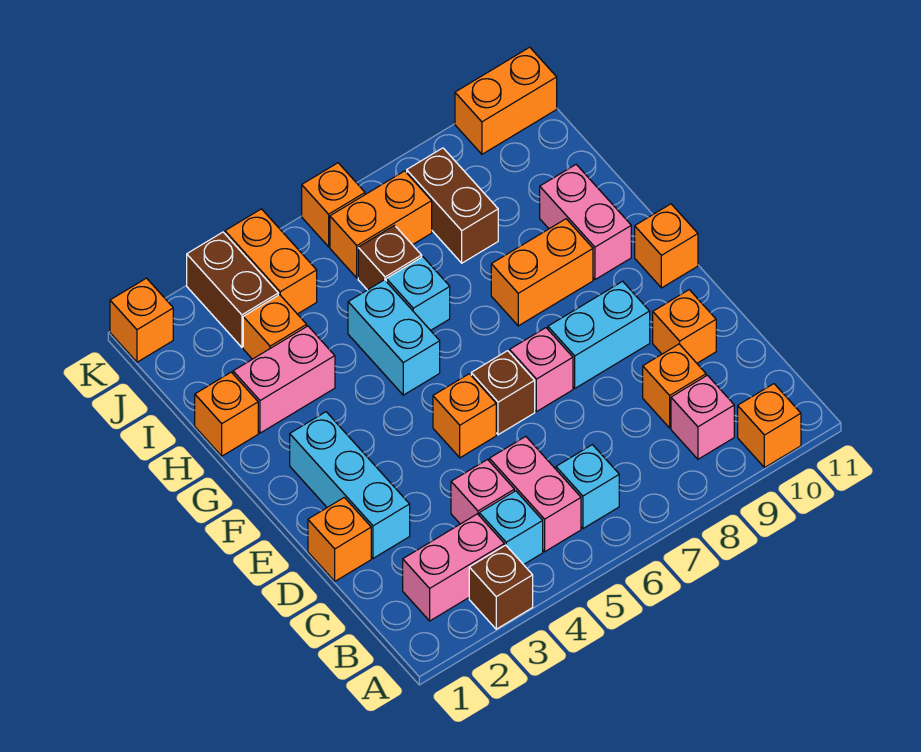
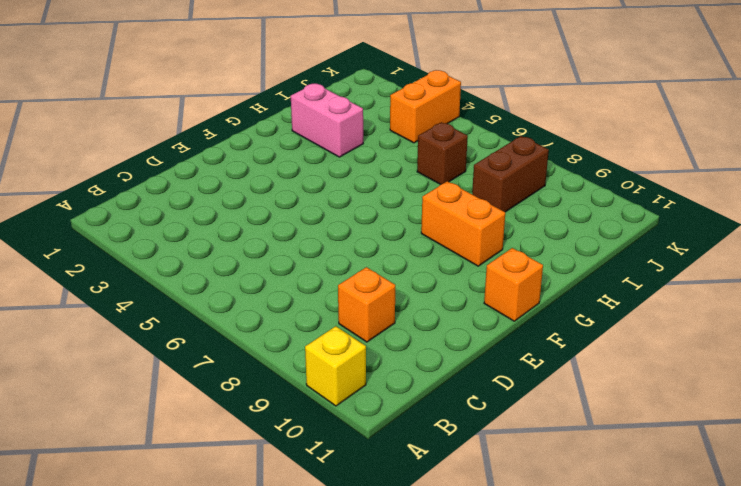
yellow 1x1 brick [305,326,366,406] -> orange 1x1 brick [738,384,801,468]
none -> brown 1x1 brick [469,545,533,629]
none -> pink 1x2 brick [403,514,504,621]
none -> cyan 1x1 brick [479,491,543,565]
none -> pink 1x2 brick [489,436,581,552]

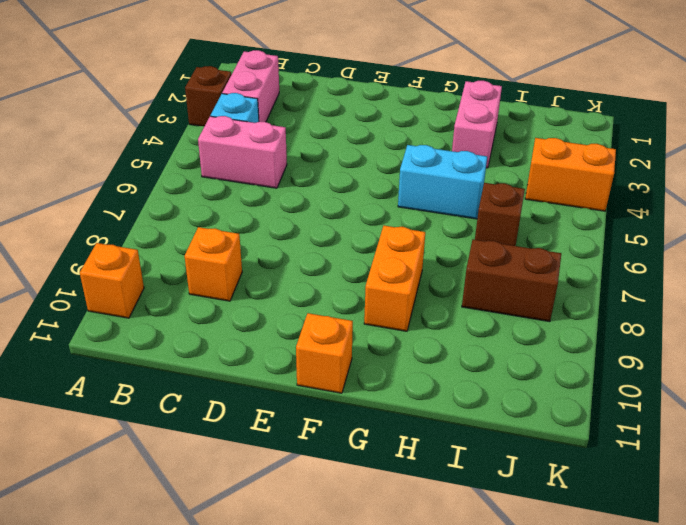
none -> cyan 1x1 brick [556,445,619,529]
none -> pink 1x1 brick [671,375,734,459]
none -> pink 1x1 brick [451,460,514,524]
none -> orange 1x1 brick [308,497,371,581]

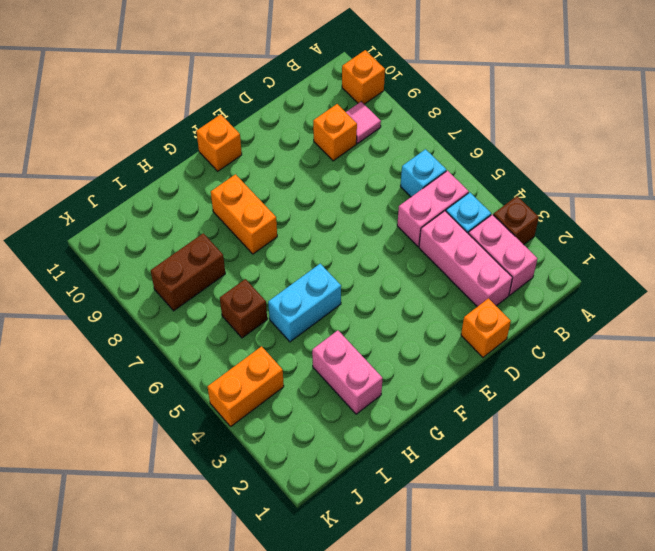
pink 1x1 tile [346,102,381,143] -> pink 1x1 brick [671,375,734,459]
pink 1x3 brick [419,211,513,307] -> pink 1x1 brick [451,460,514,524]
none -> cyan 1x3 brick [290,412,410,558]
none -> orange 1x1 brick [653,290,716,363]
none -> orange 1x1 brick [433,374,496,458]
none -> brown 1x1 brick [471,351,535,435]

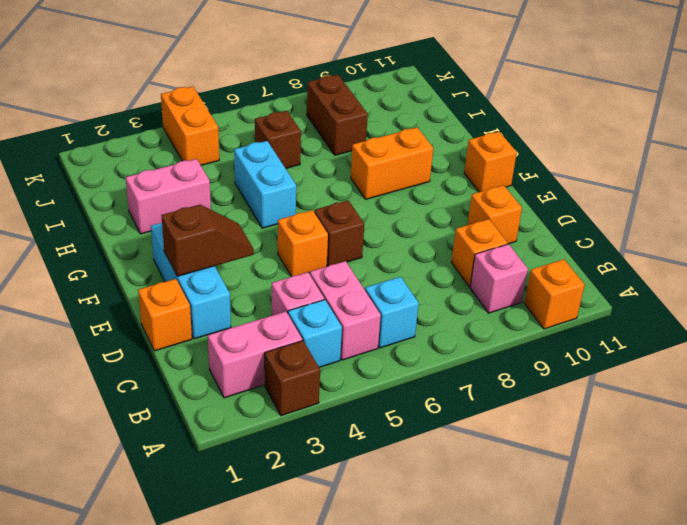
brown 1x2 slope [161,205,253,276] -> none
none -> pink 1x1 brick [510,328,573,412]
none -> cyan 1x2 brick [548,281,650,388]
none -> pink 1x2 brick [540,165,631,280]
none -> orange 1x1 brick [195,372,258,456]

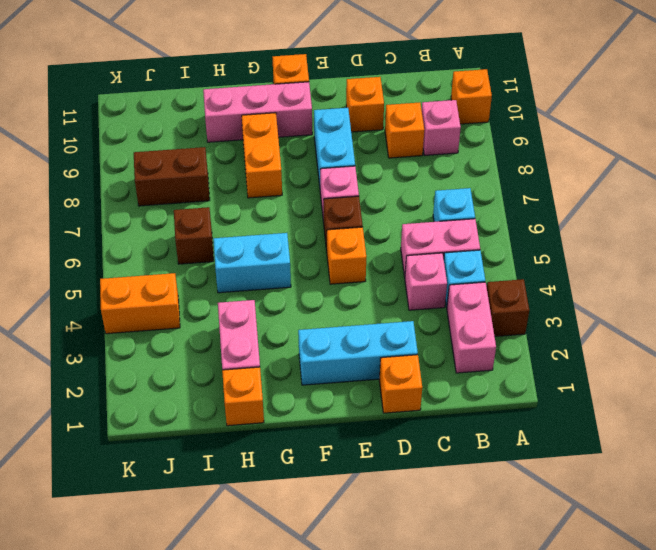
pink 1x3 brick [203,82,312,142] -> pink 1x2 brick [540,165,631,280]
none -> cyan 1x1 brick [386,257,450,330]
none -> orange 1x1 brick [243,295,307,359]
none -> brown 1x2 brick [187,232,278,347]
none -> orange 1x2 brick [330,171,432,278]

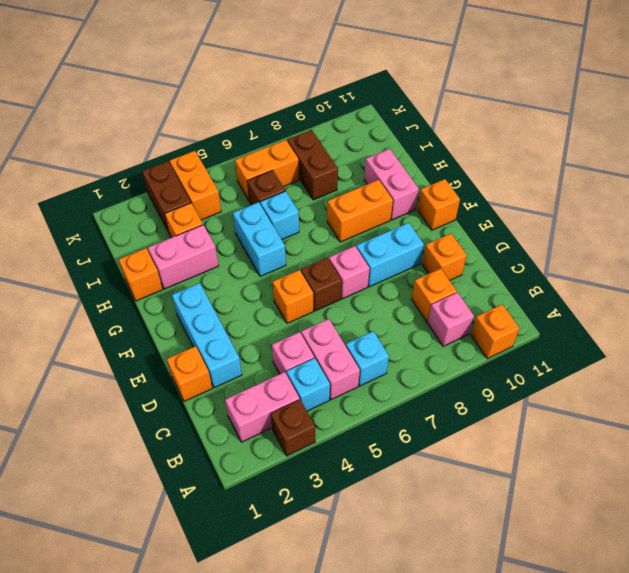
none -> orange 1x1 brick [110,278,173,362]
none -> orange 1x1 brick [302,163,365,247]
none -> orange 1x2 brick [455,47,557,154]

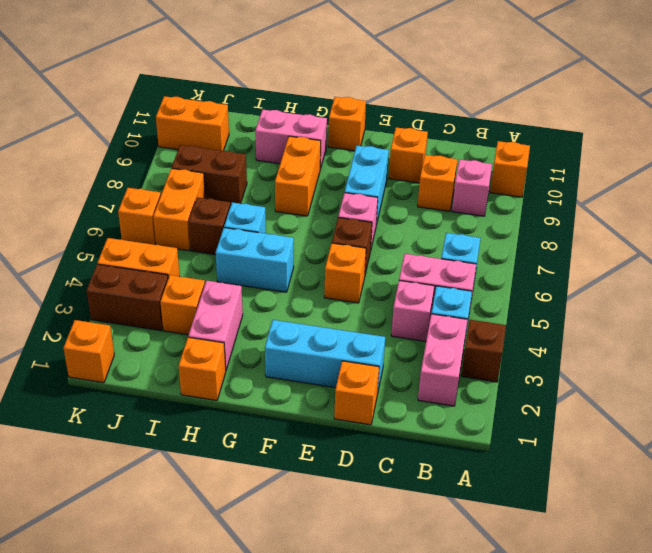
orange 1x2 brick [156,96,229,151] -> orange 1x2 brick turned to [455,47,557,154]

